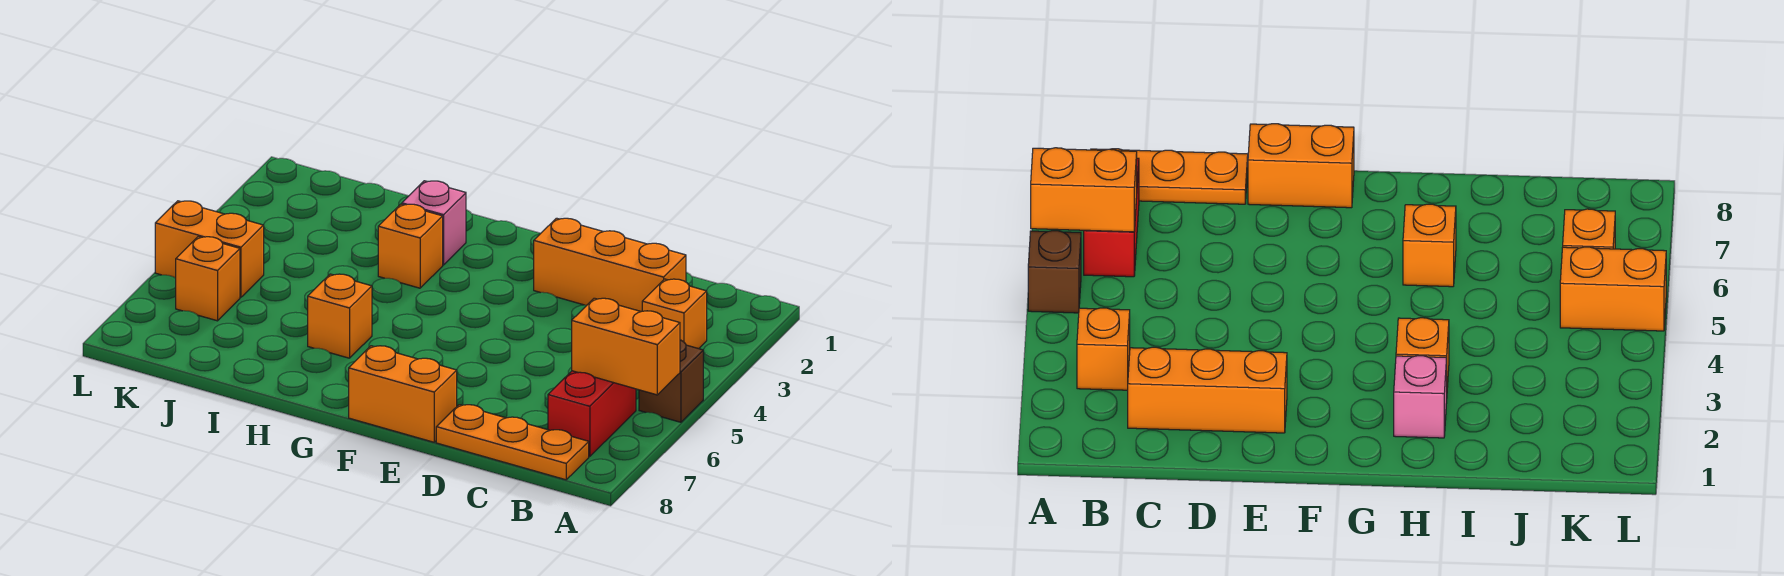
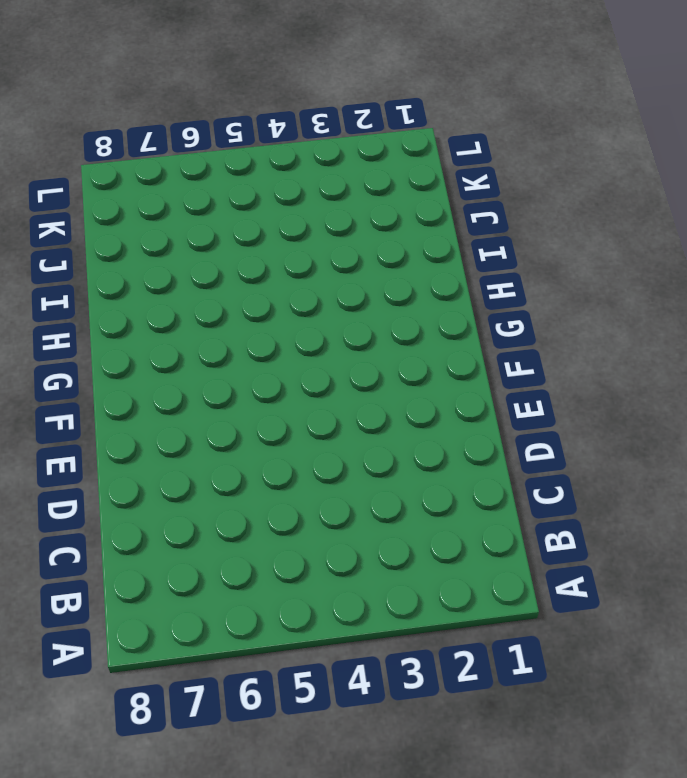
none -> brown 1x1 brick [639,340,703,422]
none -> orange 1x1 brick [642,279,707,349]
none -> red 1x2 brick [548,371,636,457]

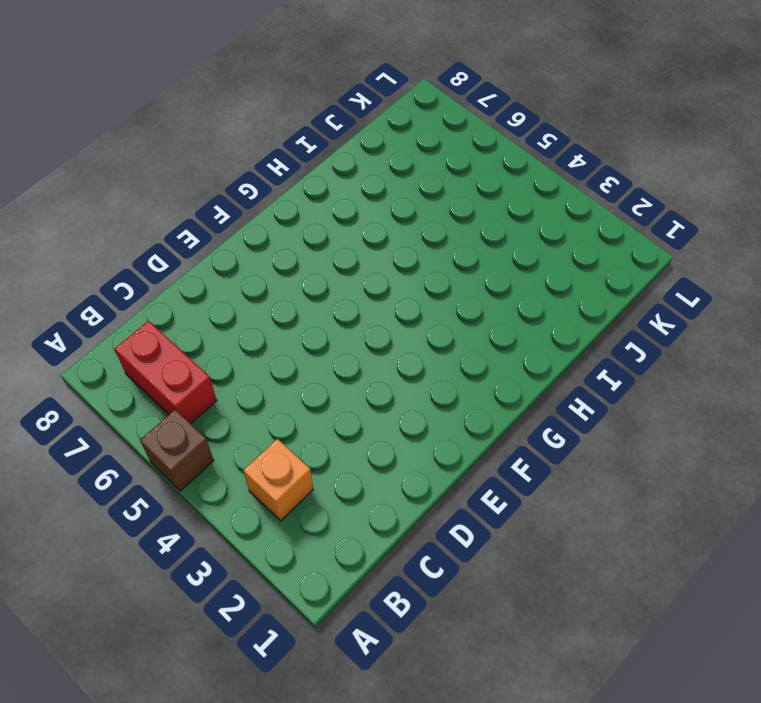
none -> orange 1x3 plate [436,405,589,480]
none -> orange 1x3 brick [534,218,686,312]
none -> orange 1x2 brick [349,346,457,442]

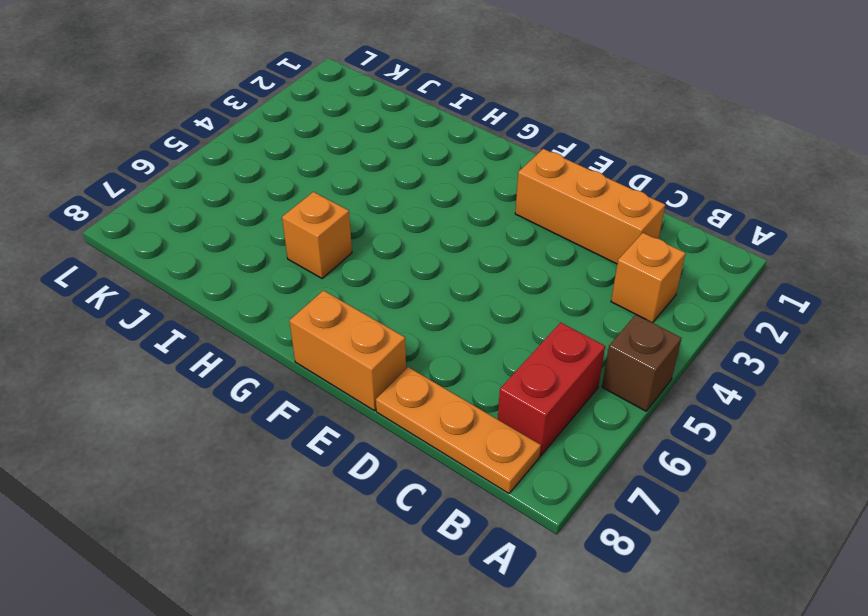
none -> pink 1x1 brick [402,181,466,265]
none -> orange 1x1 brick [378,204,443,288]
none -> orange 1x2 brick [155,201,264,297]

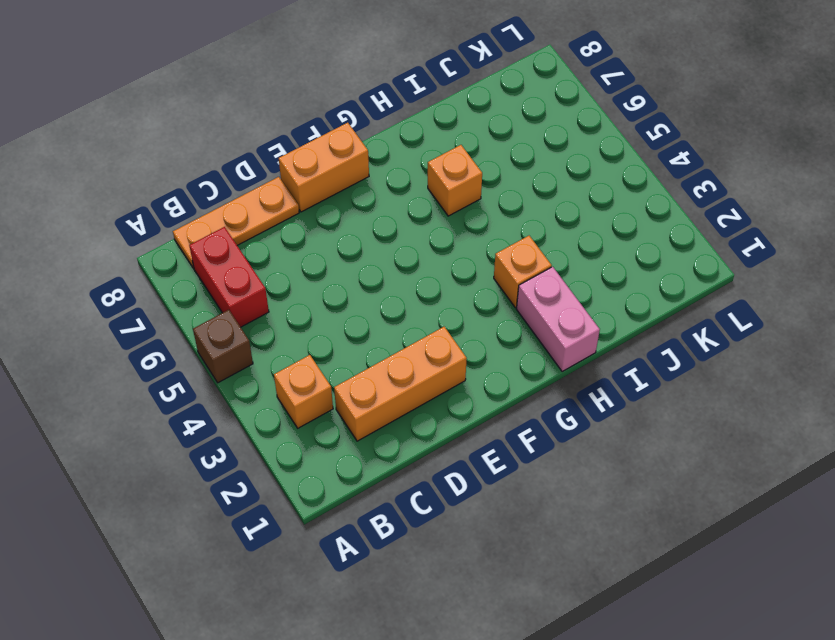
pink 1x2 brick [517,267,600,372] -> pink 1x1 brick [402,181,466,265]
none -> orange 1x2 brick [155,201,264,297]
none -> orange 1x1 brick [176,237,240,321]
none -> orange 1x2 brick [572,298,680,395]

